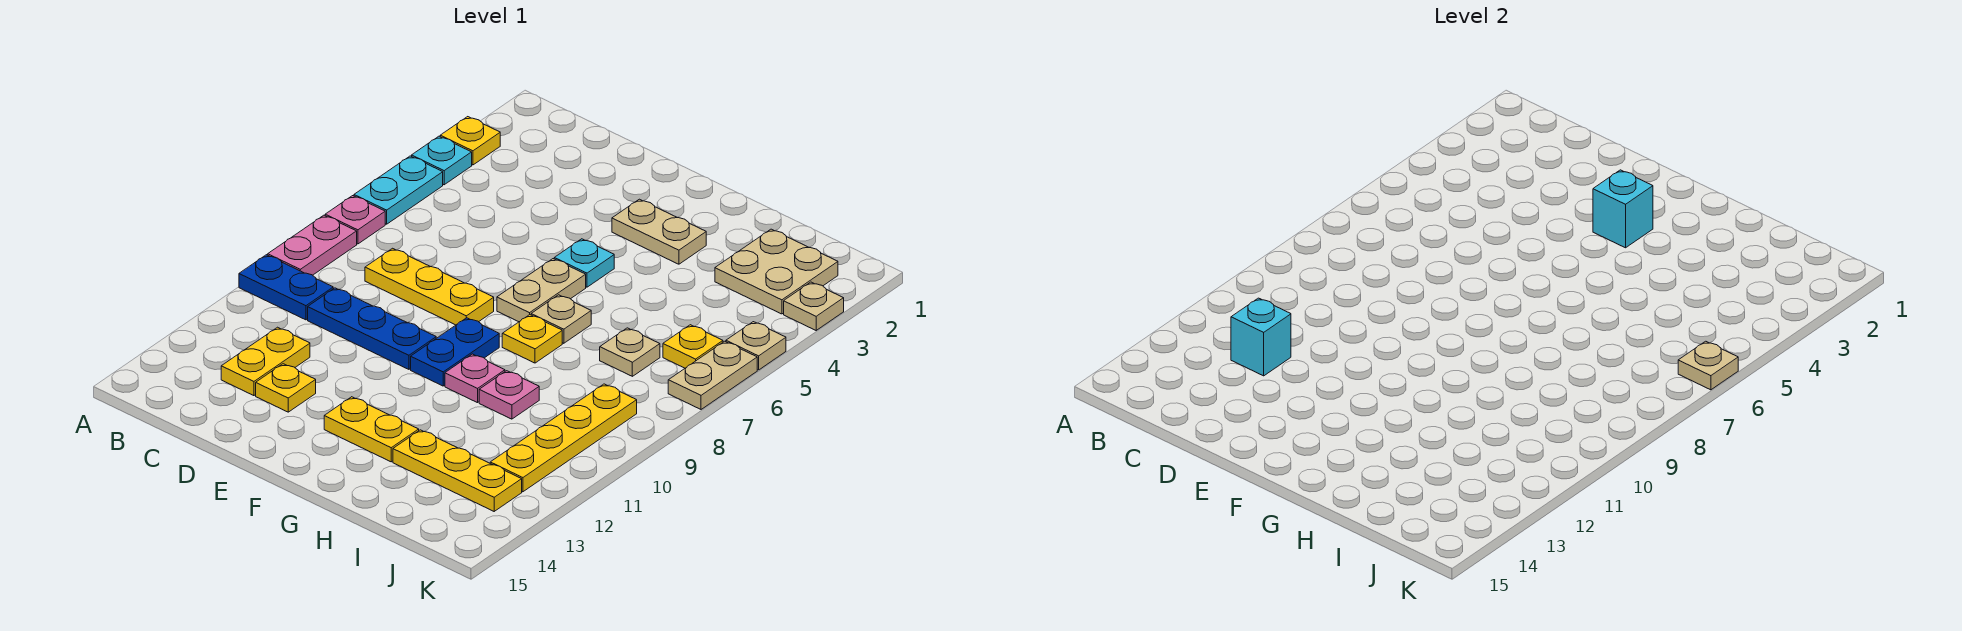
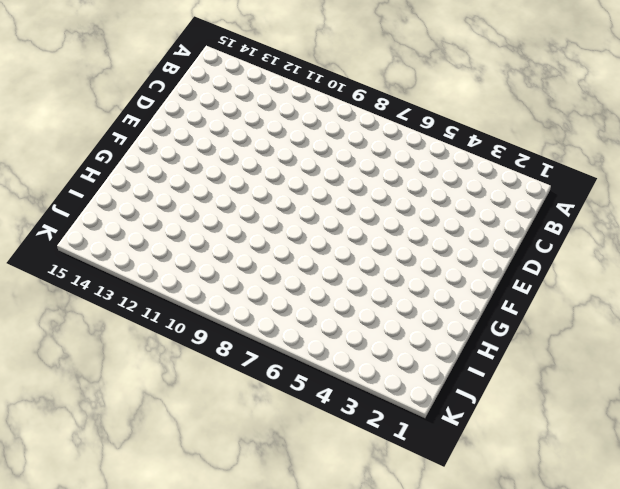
none -> yellow 1x1 plate [440,117,500,165]
none -> cyan 1x1 plate [412,136,472,185]
none -> cyan 1x2 plate [354,156,443,224]
none -> pink 1x1 plate [325,196,385,244]

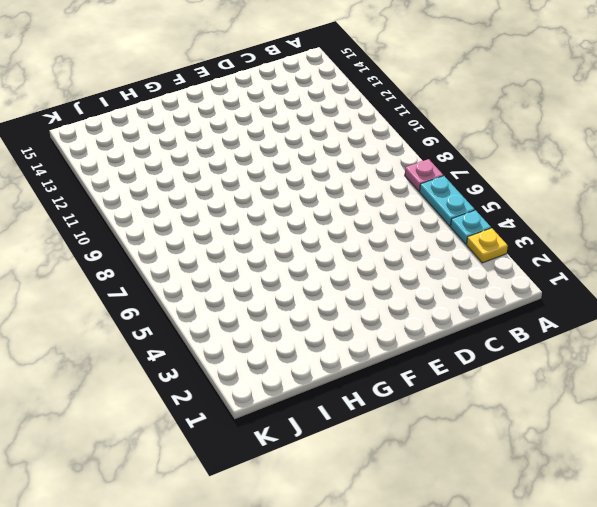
none -> pink 1x2 plate [268,215,357,275]
none -> blue 1x2 plate [239,255,333,320]
none -> yellow 1x3 plate [365,248,494,325]
none -> blue 1x3 plate [308,288,436,369]

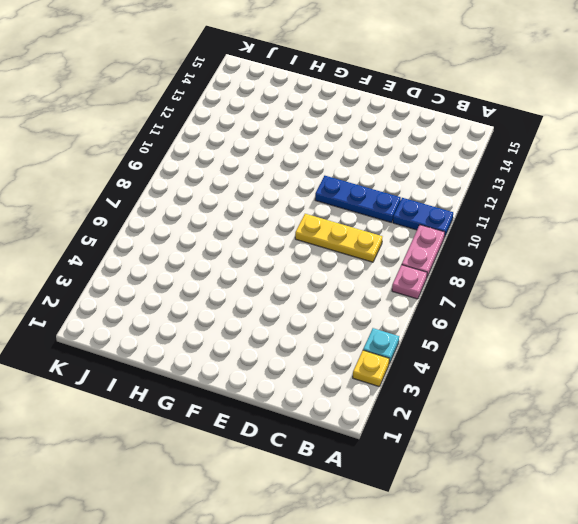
none -> cyan 1x2 plate [354,156,443,224]
none -> yellow 1x2 plate [221,327,310,396]
none -> yellow 1x1 plate [256,364,316,412]
none -> tan 1x2 plate [612,199,706,264]

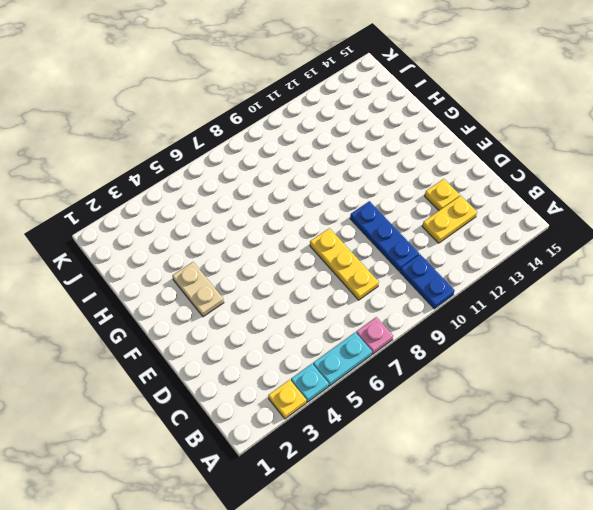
none -> pink 1x2 plate [268,215,357,275]
none -> cyan 1x1 plate [554,239,614,287]
none -> tan 1x2 plate [497,259,586,322]
none -> blue 1x2 plate [411,318,499,386]

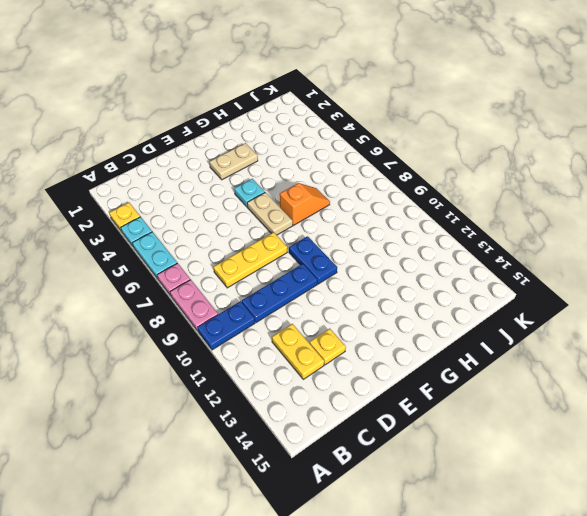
orange 1x2 slope [280,183,330,225] -> tan 1x1 plate [531,295,591,343]
none -> yellow 1x2 plate [324,397,419,462]
none -> yellow 1x1 plate [502,315,562,363]
none -> pink 1x1 plate [445,354,505,403]
none -> pink 1x1 plate [479,371,539,419]

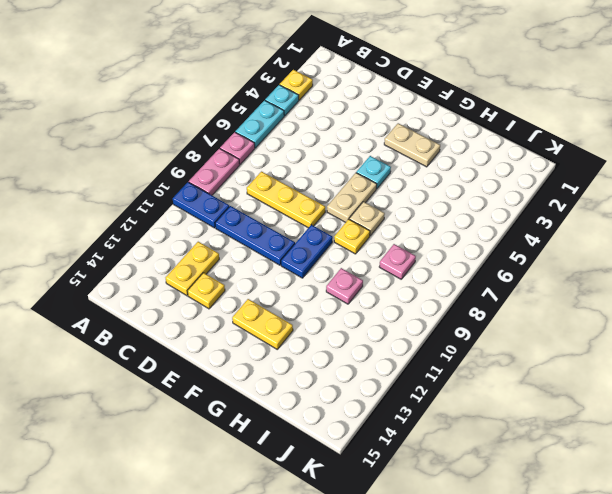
pink 1x1 plate [379,244,416,279] -> pink 1x1 plate moved to [445,354,505,403]
none -> yellow 1x3 plate [393,430,522,511]
none -> tan 2x2 plate [715,229,838,314]
none -> tan 1x1 plate [600,328,660,376]
none -> yellow 1x1 plate [663,325,723,368]

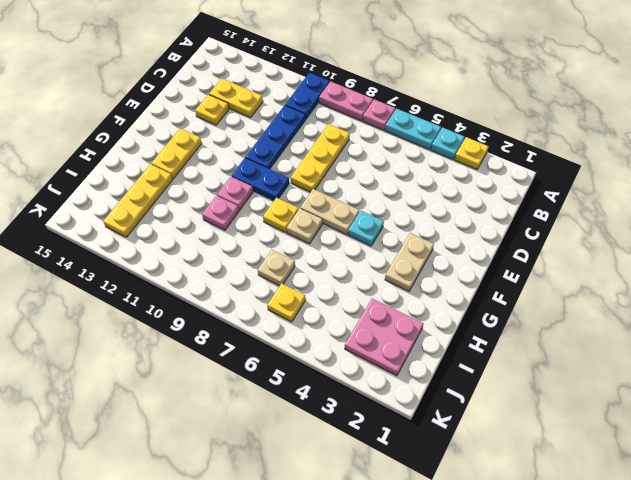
pink 2x2 plate [345,299,423,376] -> tan 2x2 plate [715,229,838,314]
none -> yellow 1x4 plate [490,384,637,492]
none -> tan 1x1 plate [784,282,844,330]
none -> tan 1x1 plate [726,322,786,370]
none -> tan 1x2 plate [668,341,757,409]

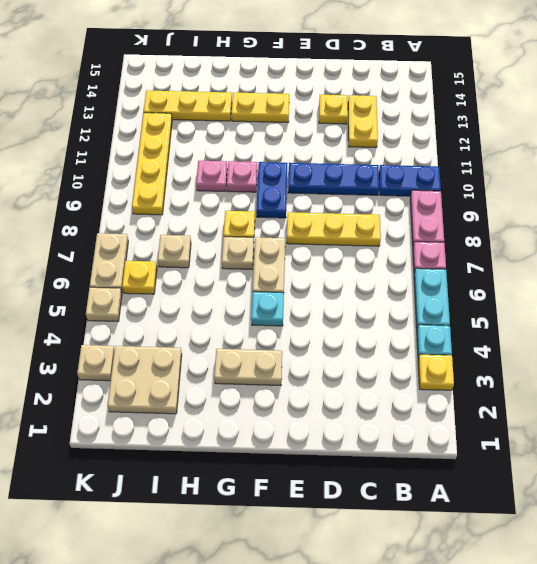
none -> cyan 1x1 brick [1231,298,1291,376]
none -> cyan 1x1 brick [1593,170,1653,248]
none -> tan 1x1 plate [1678,341,1738,390]

